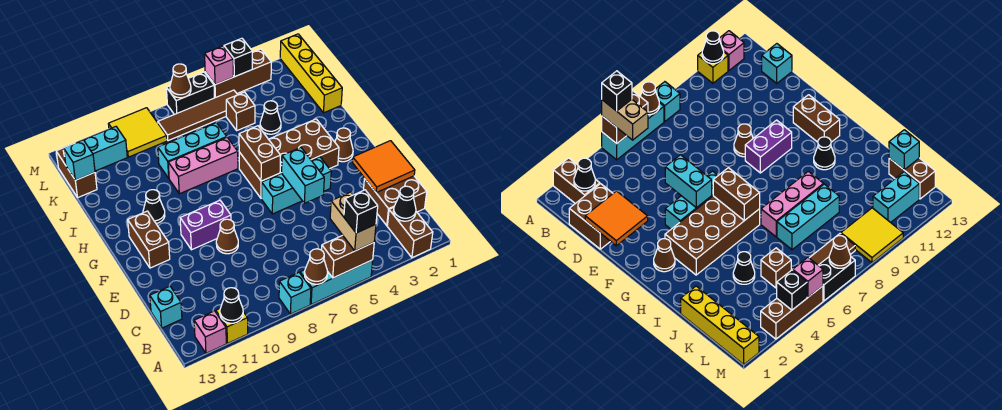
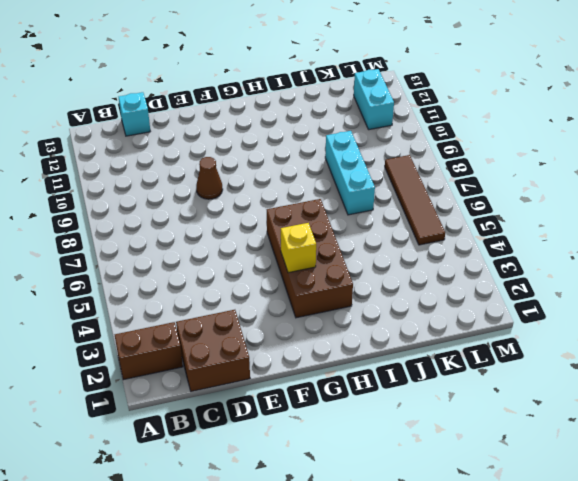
yellow 1x1 brick [281,223,316,273] -> yellow 1x1 brick moved to [216,309,248,343]
none -> cyan 1x3 brick [300,260,373,304]
none -> cyan 1x1 brick [279,273,311,314]
none -> pink 1x1 brick [194,311,226,353]
none -> cyan 1x3 brick [262,157,331,214]

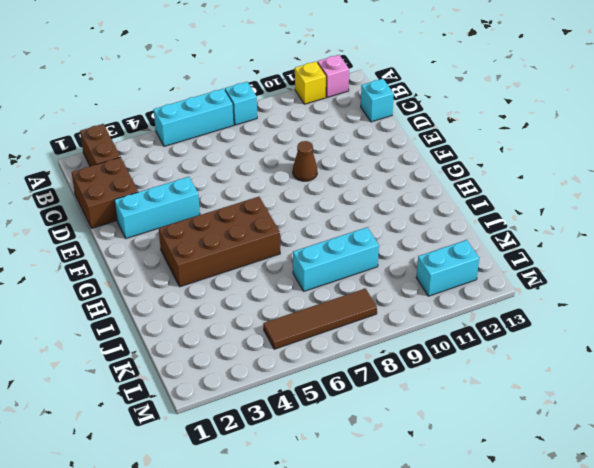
cyan 1x3 brick [114,177,200,238] -> cyan 1x3 brick moved to [262,157,331,214]
none -> purple 1x2 brick [180,200,231,250]
none -> brown 1x2 brick [128,211,170,268]
none -> brown 1x1 cone [335,128,353,162]
none -> black 1x1 cone [143,190,165,223]

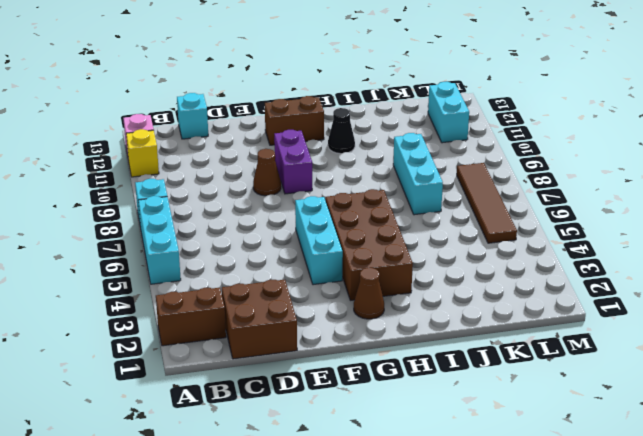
none -> pink 1x3 brick [168,138,238,194]
none -> yellow 1x4 brick [280,34,342,113]
none -> black 1x1 cone [260,101,281,134]
none -> brown 1x1 brick [226,92,255,130]

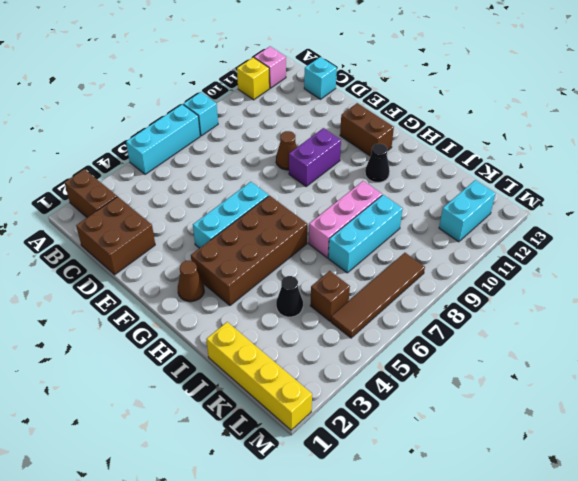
none -> brown 1x2 brick [56,148,97,197]
none -> yellow 2x2 tile [109,108,167,157]
none -> brown 1x3 brick [205,49,271,98]
none -> black 1x2 brick [167,72,214,115]

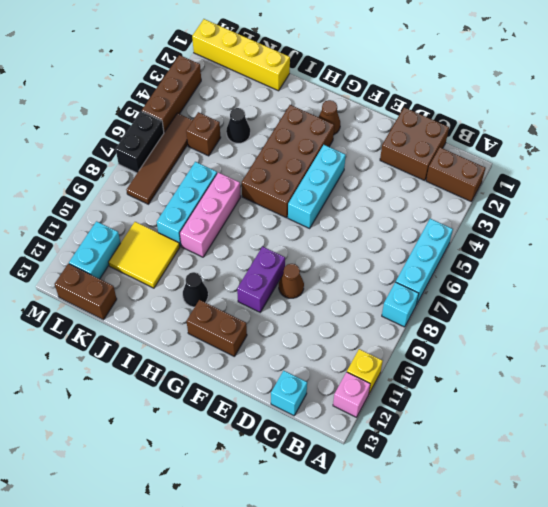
yellow 2x2 tile [109,222,180,288] -> yellow 2x2 tile moved to [109,108,167,157]
none -> brown 1x2 brick [322,235,374,278]
none -> brown 1x1 cone [305,249,328,284]
none -> black 1x1 cone [220,288,243,323]
none -> black 1x1 cone [393,186,416,221]

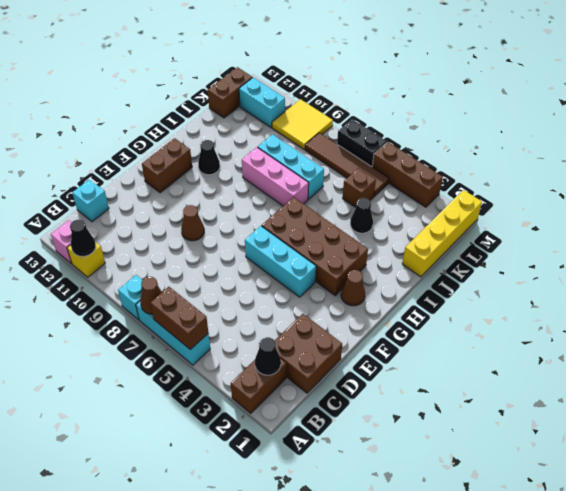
none -> purple 1x2 brick [180,200,231,250]
none -> orange 2x2 tile [352,141,415,193]
none -> cyan 1x2 brick [282,148,324,203]
none -> brown 1x2 brick [239,126,281,181]

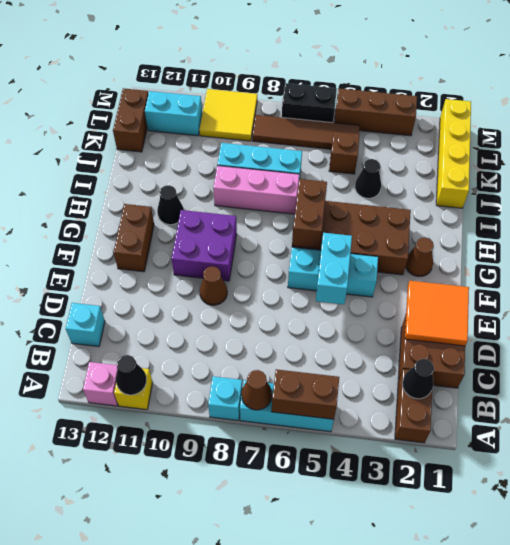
purple 2x2 brick [172,210,237,281] -> purple 1x2 brick [180,200,231,250]
none -> cyan 1x1 brick [64,140,95,180]
none -> black 1x1 brick [224,38,253,77]
none -> pink 1x1 brick [205,46,233,85]
none -> brown 1x1 cone [170,64,191,98]

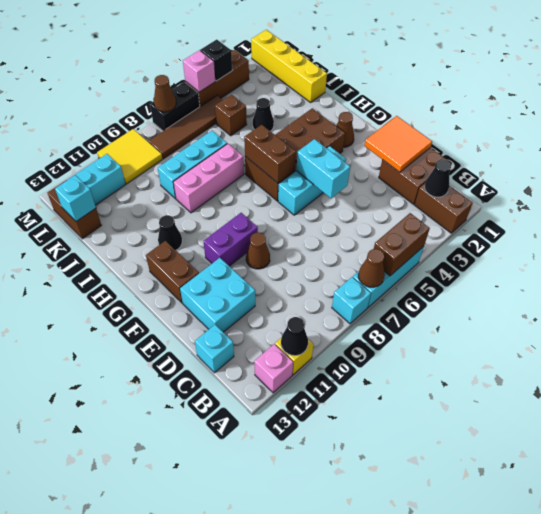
cyan 2x2 brick [180,258,255,332] -> none
none -> tan 1x2 brick [330,192,376,251]
none -> black 1x1 brick [344,190,378,233]

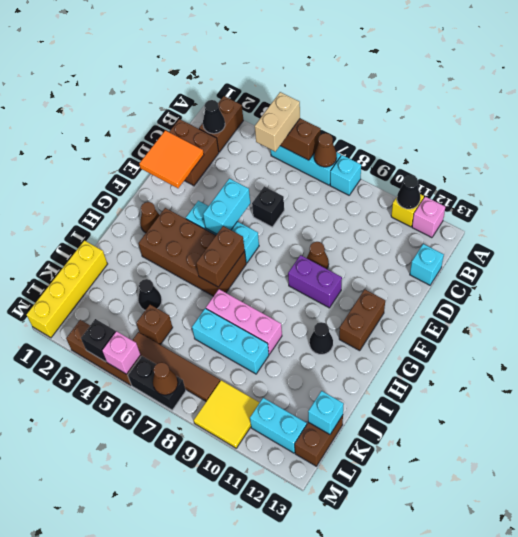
black 1x1 brick [252,186,284,227] -> black 1x1 brick moved to [344,190,378,233]

